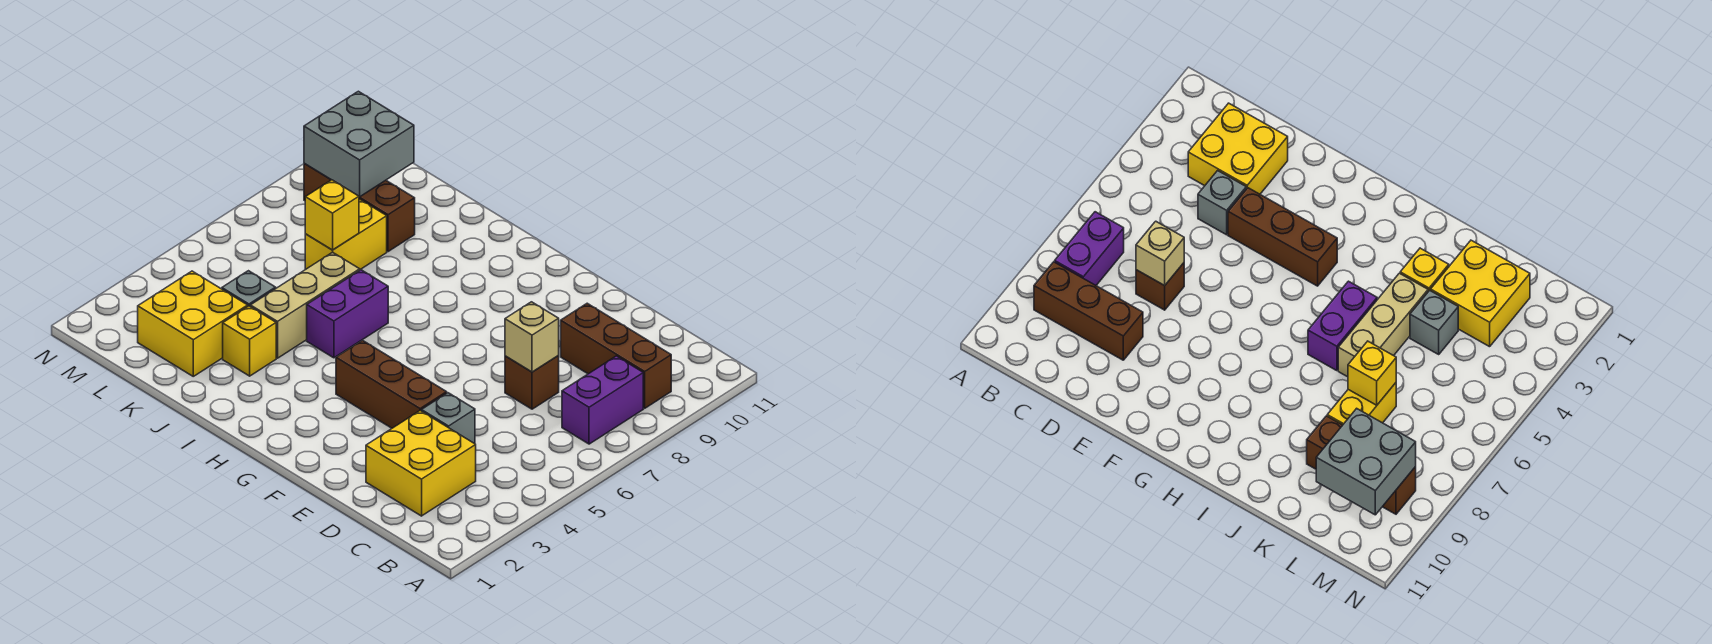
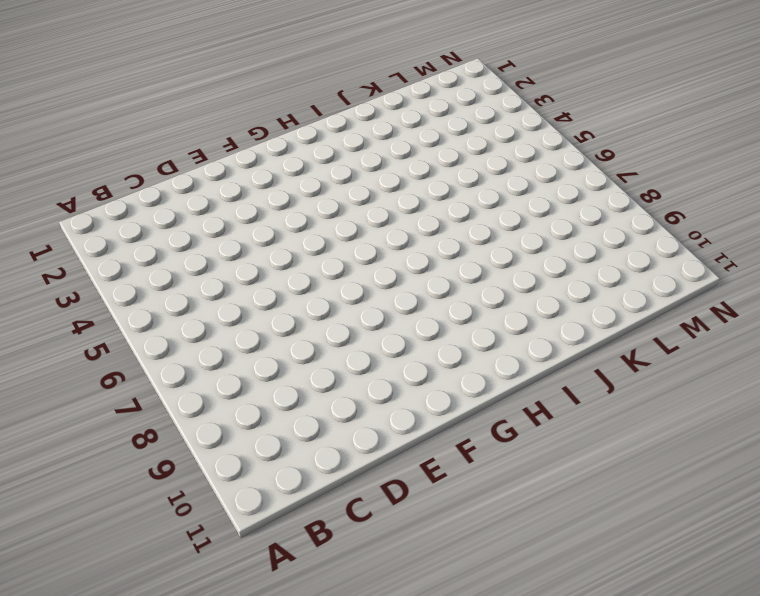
none -> purple 1x2 brick [562,356,643,444]
none -> brown 1x3 brick [561,303,671,408]
none -> yellow 2x2 brick [366,411,476,516]

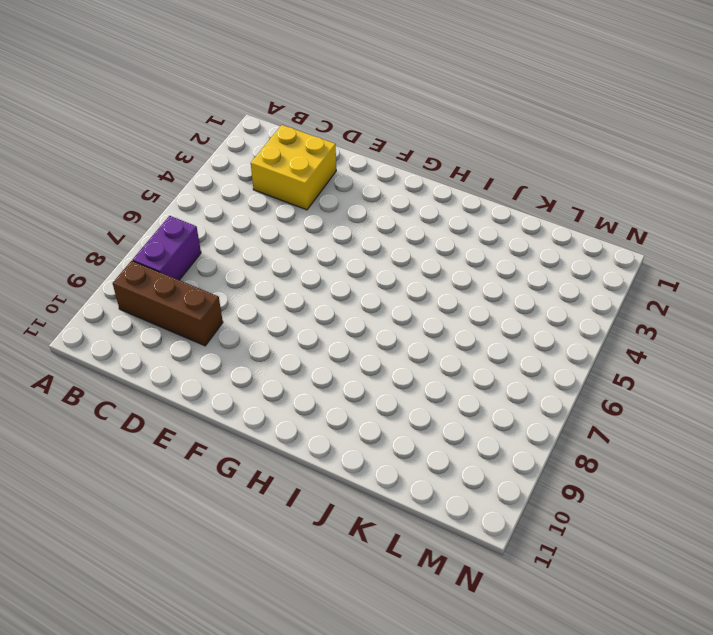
none -> grey 1x1 brick [421,393,475,444]
none -> brown 1x1 brick [505,355,559,409]
none -> brown 1x3 brick [336,340,447,428]

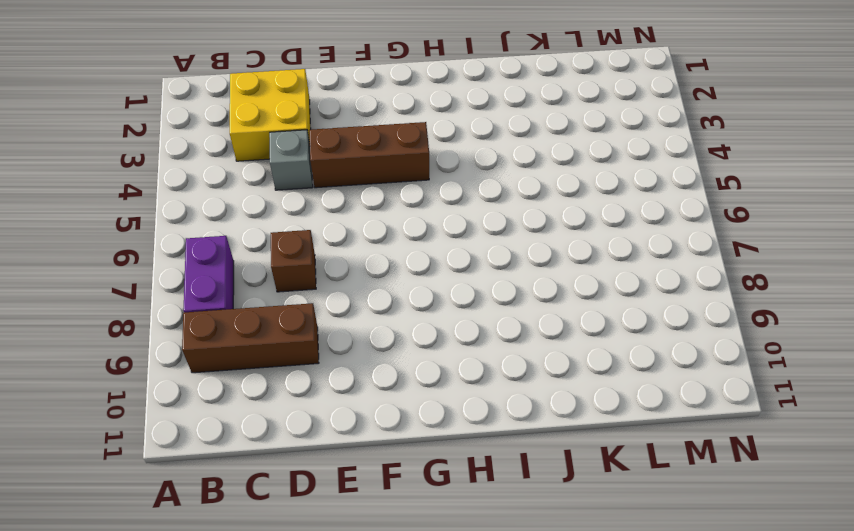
none -> purple 1x2 brick [307,270,388,358]
none -> yellow 1x1 brick [223,306,276,376]
none -> tan 1x3 brick [250,252,360,358]

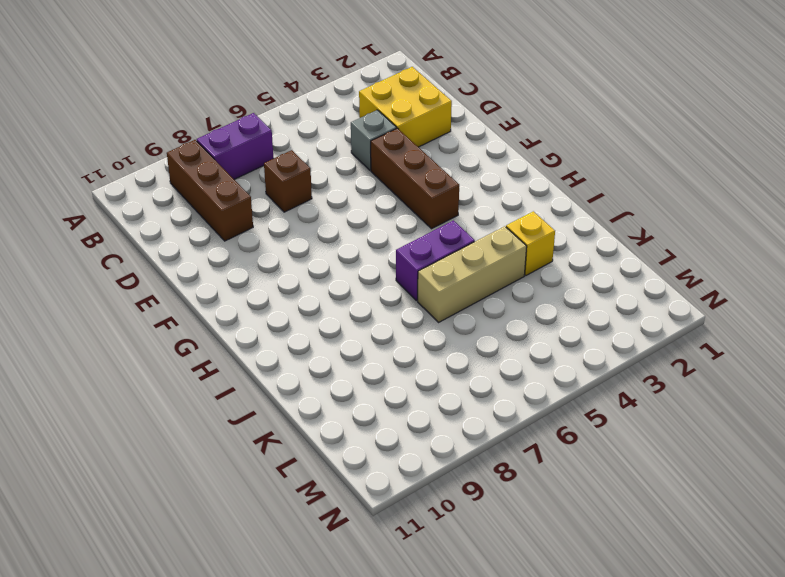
none -> yellow 2x2 brick [138,271,248,376]
none -> grey 1x1 brick [222,271,276,306]
none -> yellow 1x2 brick [305,199,387,269]

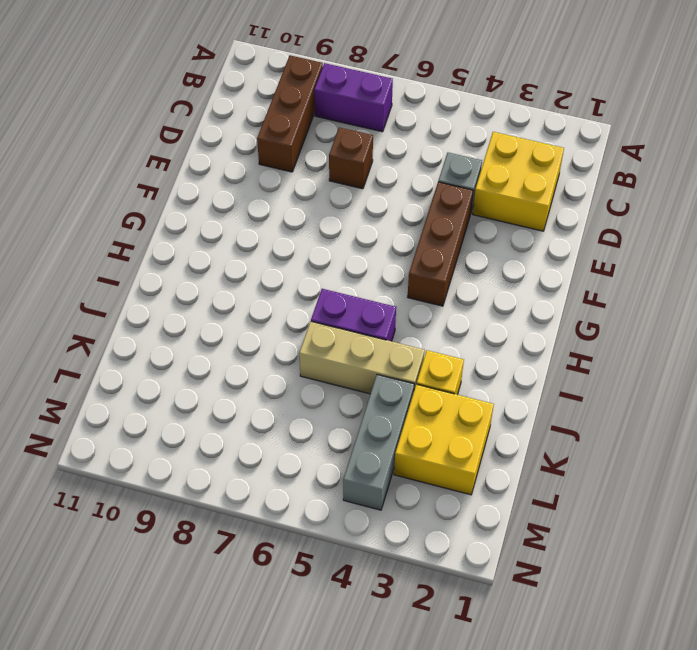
grey 1x3 brick [343,375,414,510] -> grey 1x1 brick [222,271,276,306]
none -> yellow 1x2 brick [305,199,387,269]
none -> brown 1x3 brick [304,164,415,252]
none -> tan 1x1 brick [505,302,559,372]

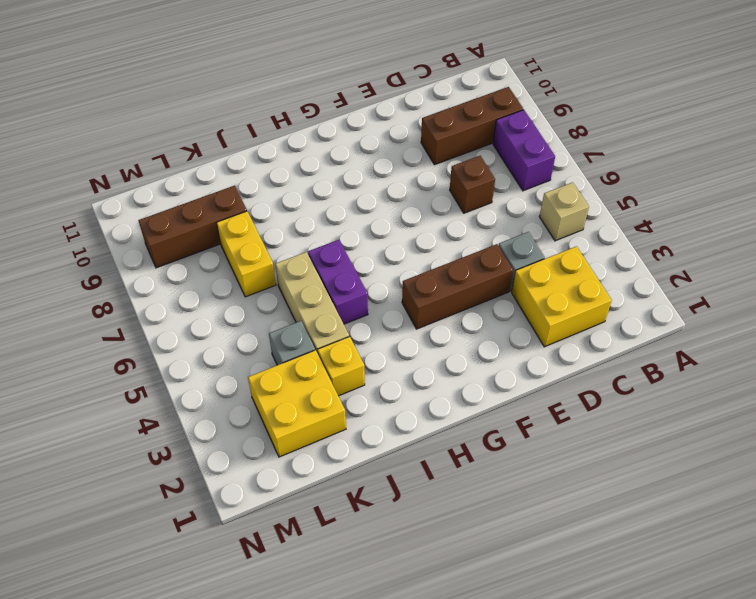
tan 1x1 brick [539,182,589,241] -> tan 1x1 brick moved to [505,302,559,372]
none -> yellow 1x1 brick [305,180,359,250]
none -> grey 2x2 brick [304,91,414,197]

